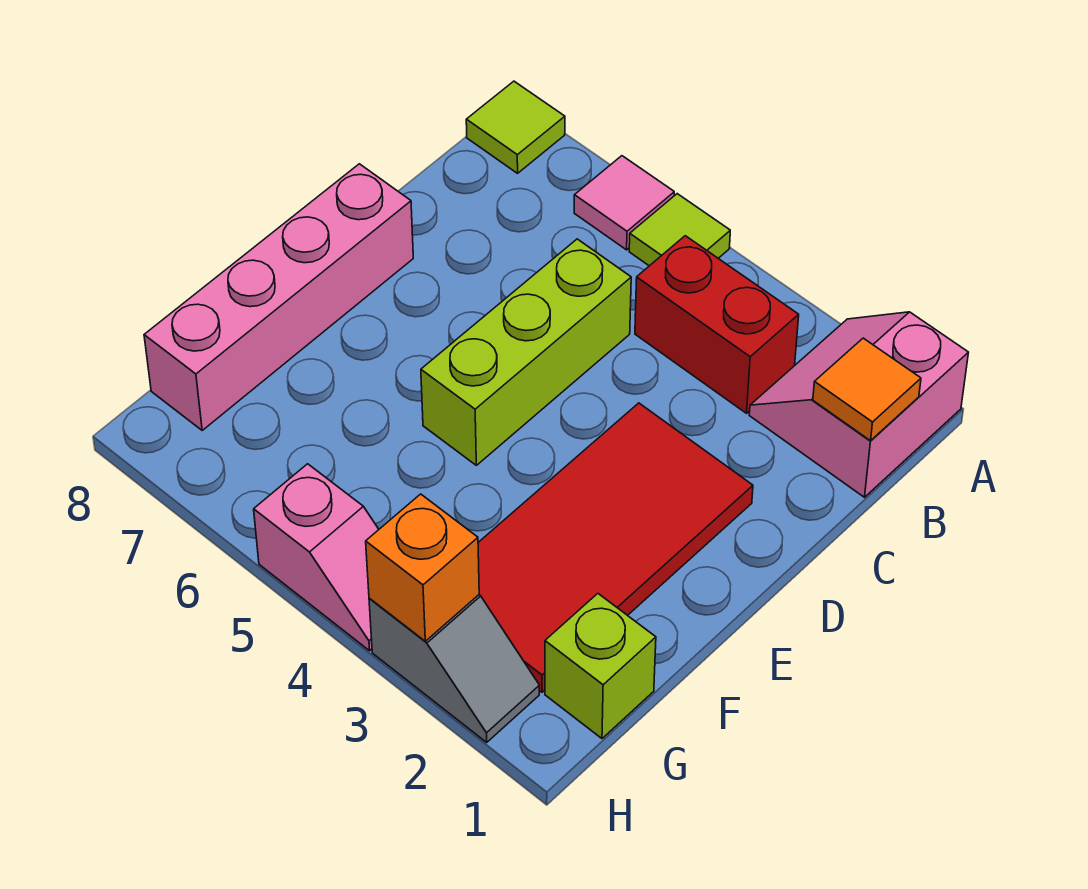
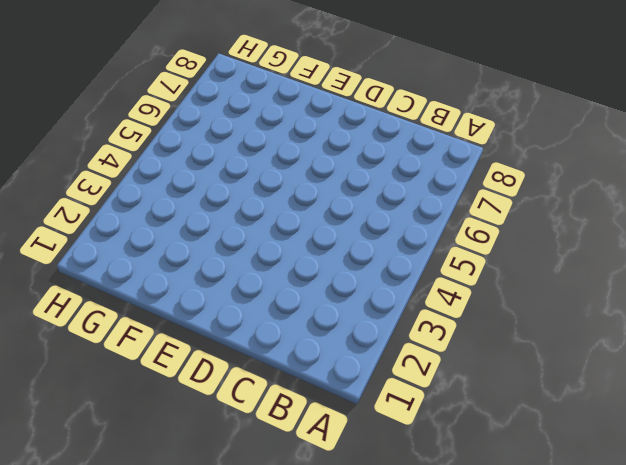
none -> pink 2x2 slope [749,312,968,497]
none -> lime 1x1 tile [629,194,730,266]
none -> pink 1x1 tile [574,156,674,250]

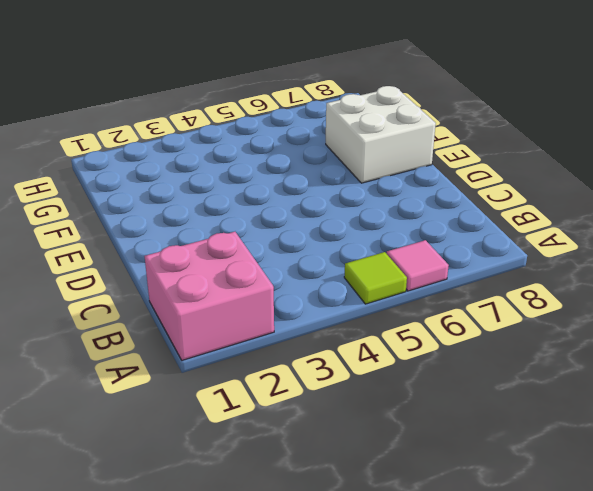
pink 2x2 brick [145,232,274,360] -> pink 2x2 slope [749,312,968,497]
white 2x2 brick [326,86,436,183] -> pink 1x4 brick [144,164,413,430]
none -> lime 1x1 tile [466,81,565,173]
none -> red 1x2 brick [635,236,799,413]
none -> lime 1x3 brick [421,239,631,465]

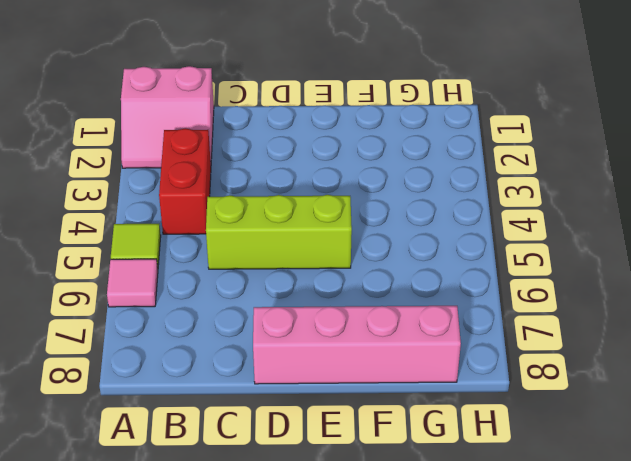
none -> lime 1x1 tile [466,81,565,173]
none -> red 2x4 tile [478,403,753,692]
none -> lime 1x1 brick [545,594,656,738]

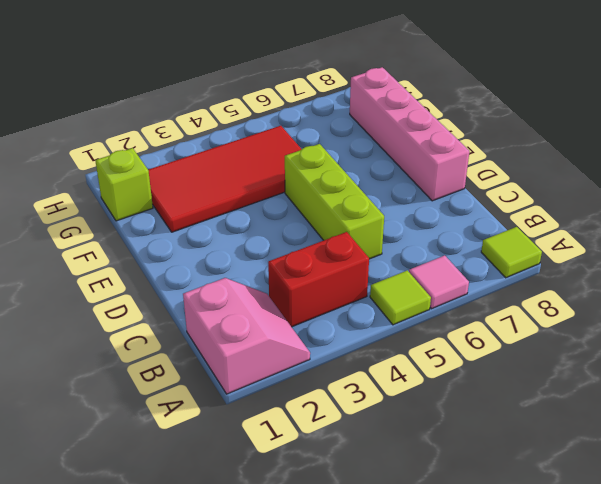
red 2x4 tile [148,126,301,232] -> red 2x4 tile turned to [478,403,753,692]
none -> grey 1x2 slope [369,595,539,742]
none -> pink 1x2 slope [254,464,379,651]
none -> orange 1x1 tile [813,338,921,441]

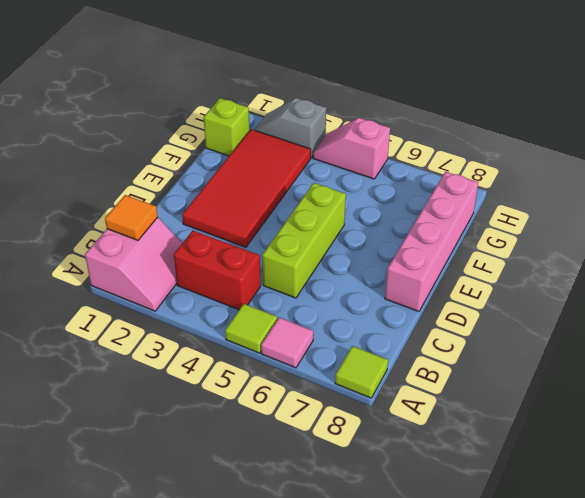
none -> orange 1x1 brick [366,494,479,641]

